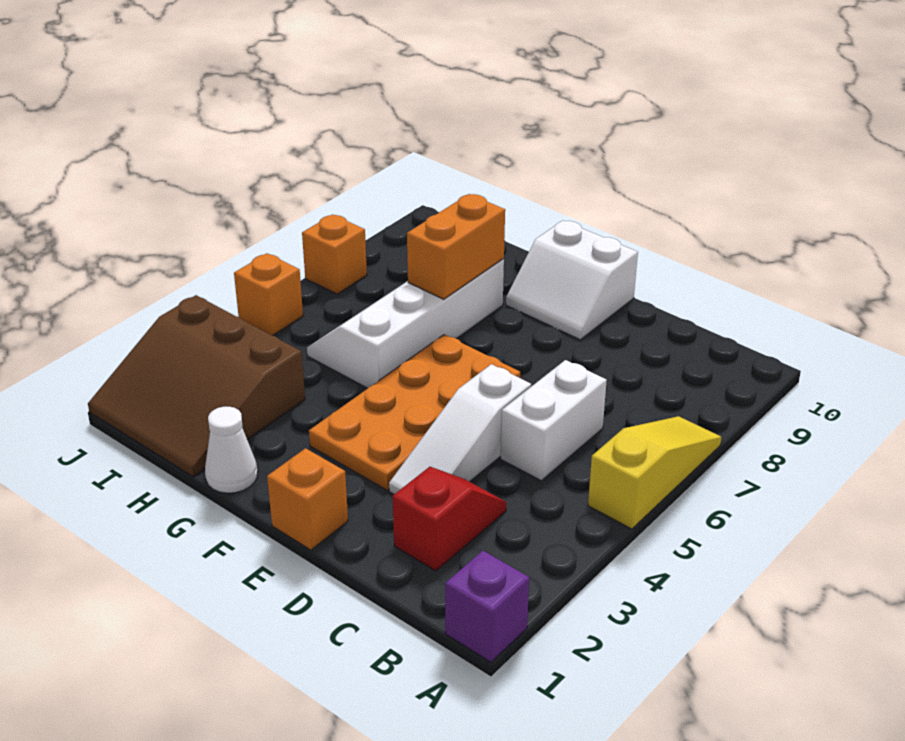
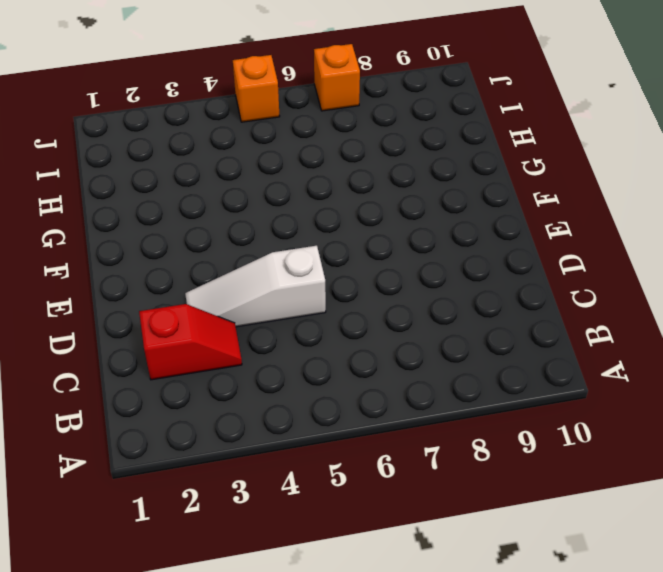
none -> purple 1x1 brick [445,551,529,662]
none -> yellow 1x3 slope [588,416,721,529]
none -> white 1x2 brick [501,360,607,481]

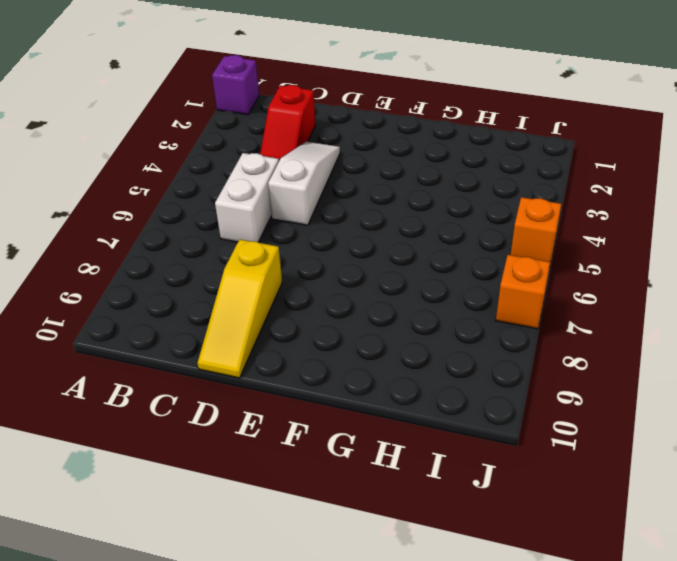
yellow 1x3 slope [197,239,282,378] -> yellow 1x3 slope moved to [588,416,721,529]
none -> orange 1x1 brick [267,448,348,550]
none -> orange 2x4 plate [309,334,520,490]
none -> white 2x2 slope [506,220,638,340]

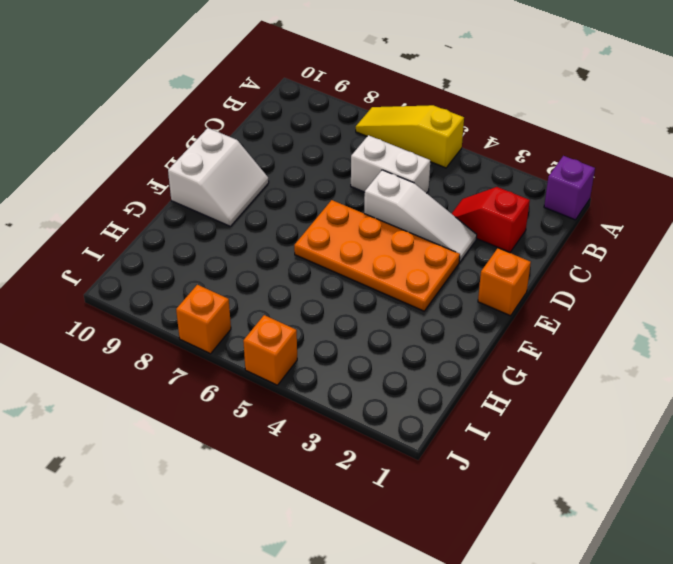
none -> white 1x1 cone [205,407,258,493]
none -> white 2x4 slope [307,259,504,388]
none -> brown 3x3 slope [88,295,305,477]

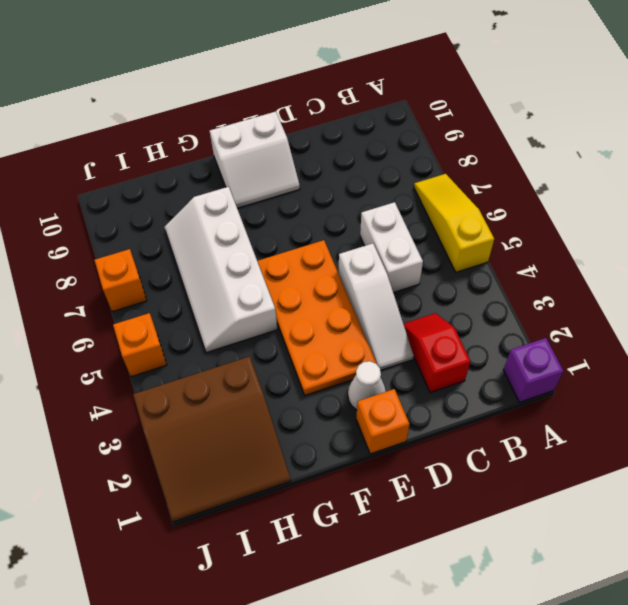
white 1x1 cone [348,361,386,410] -> white 1x1 cone moved to [205,407,258,493]
none -> orange 1x2 brick [407,194,505,299]

